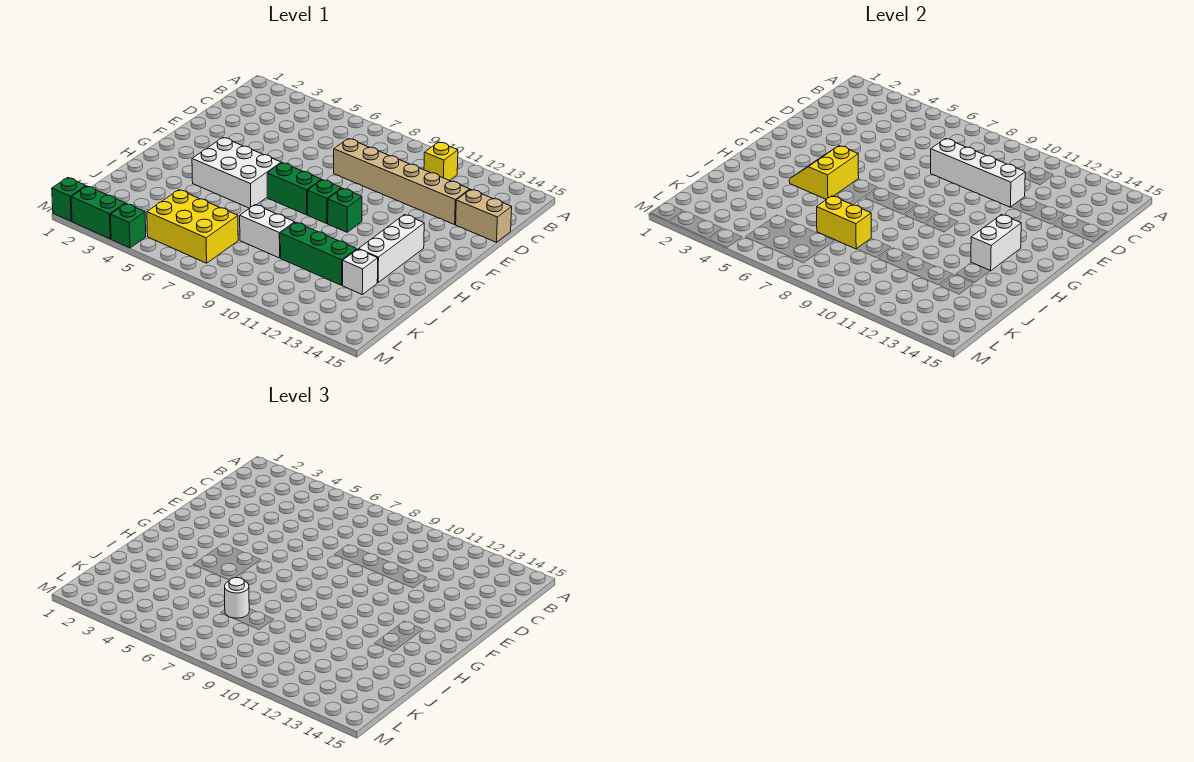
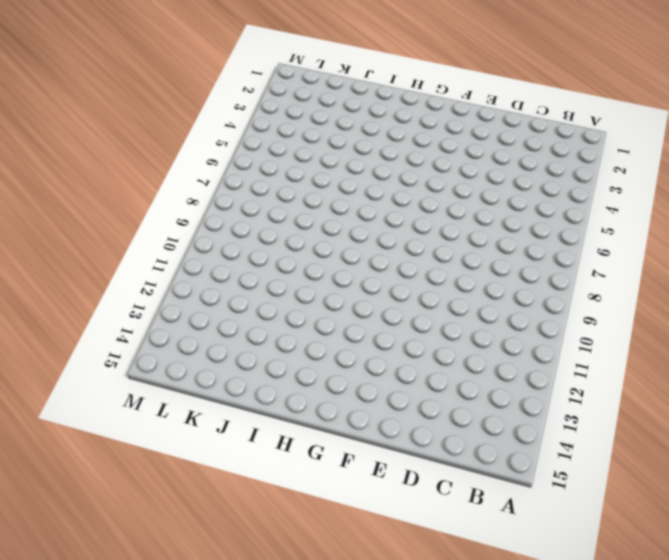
none -> yellow 1x1 brick [424,142,458,181]
none -> tan 1x6 brick [334,139,470,225]
none -> tan 1x2 brick [456,189,512,242]

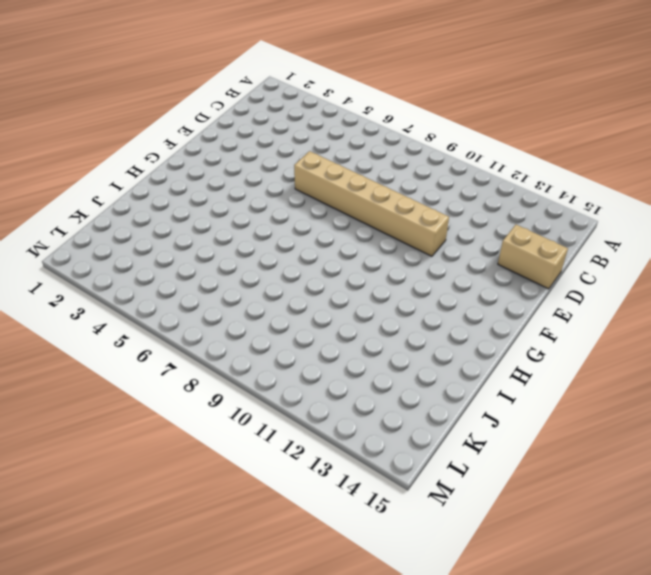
tan 1x6 brick [294,151,449,256] -> tan 1x6 brick moved to [334,139,470,225]
none -> yellow 1x1 brick [424,142,458,181]
none -> white 2x3 brick [192,138,281,208]
none -> green 1x2 brick [267,163,321,215]

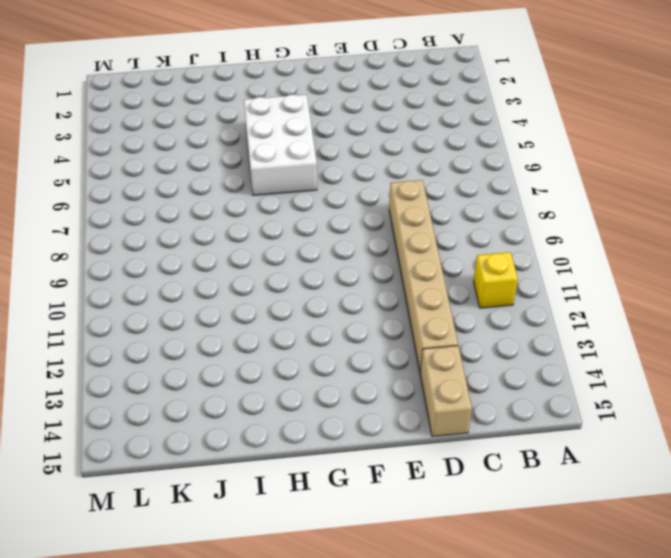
none -> green 1x2 brick [267,163,321,215]
none -> green 1x1 brick [308,180,342,223]
none -> green 1x1 brick [328,188,362,232]

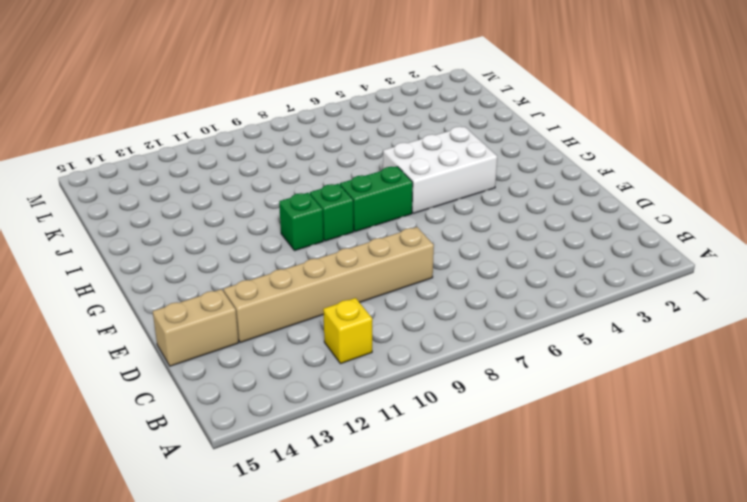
none -> white 1x3 brick [359,215,424,283]
none -> white 1x2 brick [240,205,295,258]
none -> green 1x3 brick [280,222,357,285]

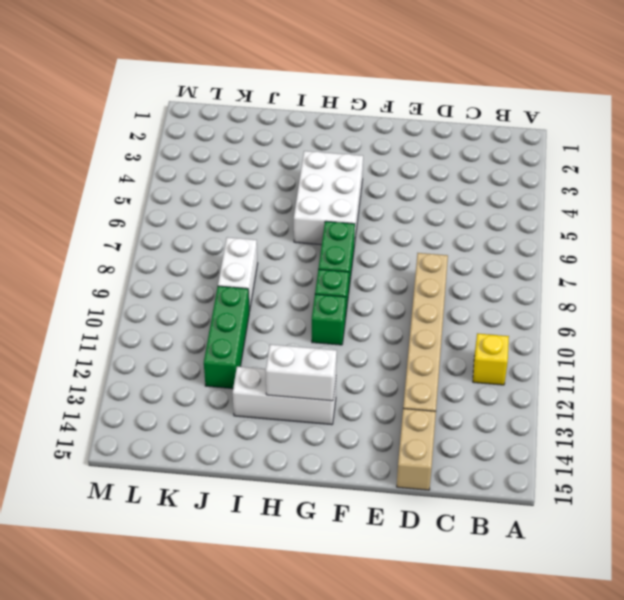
none -> white 1x1 brick [343,249,378,294]
none -> yellow 2x3 brick [147,190,238,263]
none -> green 1x1 brick [52,178,86,221]

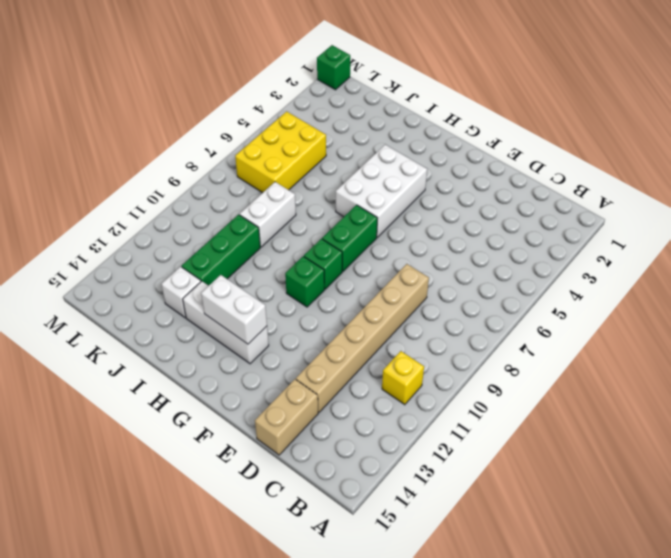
none -> green 1x2 brick [71,186,125,239]
none -> green 1x1 brick [111,203,146,248]
none -> white 1x4 brick [931,139,1025,207]

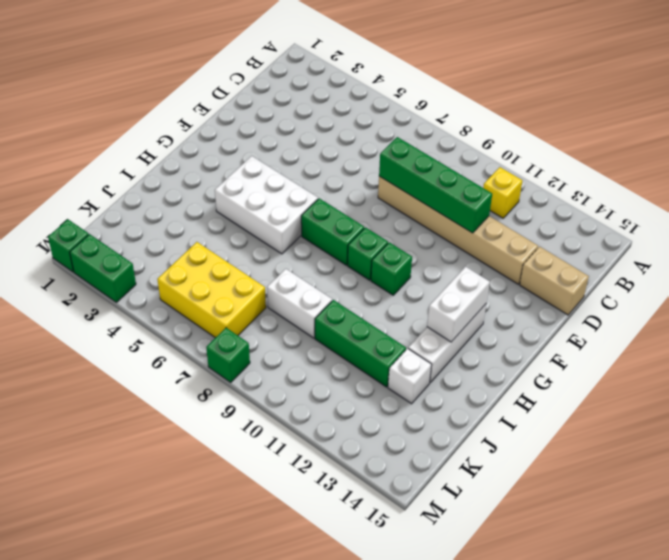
green 1x4 brick [379,137,492,233] -> white 1x4 brick [931,139,1025,207]
green 1x1 brick [206,328,250,382] -> green 1x1 brick moved to [111,203,146,248]
none -> yellow 2x2 slope [789,146,859,200]
none -> yellow 1x2 brick [817,196,871,249]
none -> white 1x1 round brick [225,578,249,618]

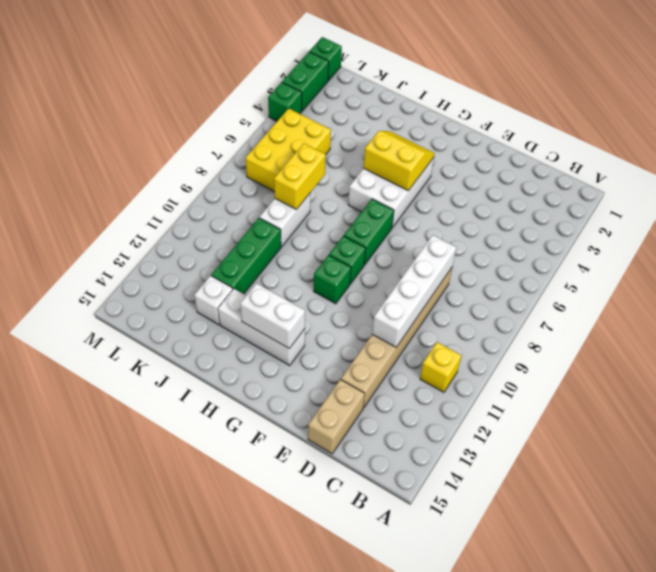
none -> white 1x1 round brick [225,578,249,618]

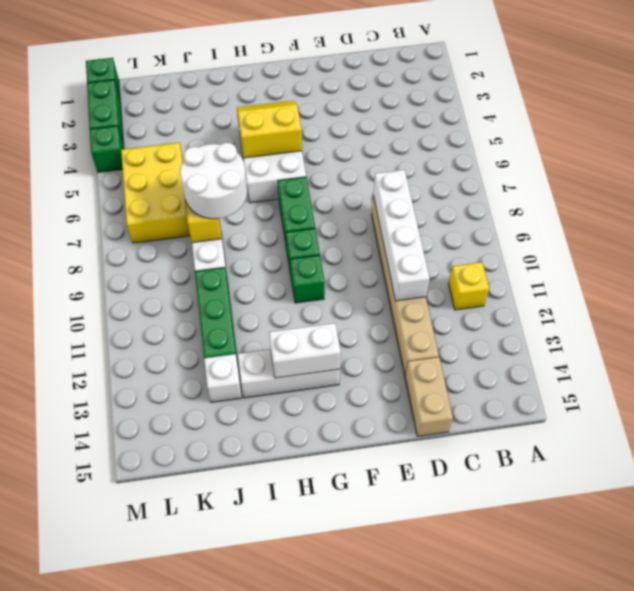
white 2x2 round brick [180,143,247,219] -> white 1x1 round brick [225,578,249,618]

